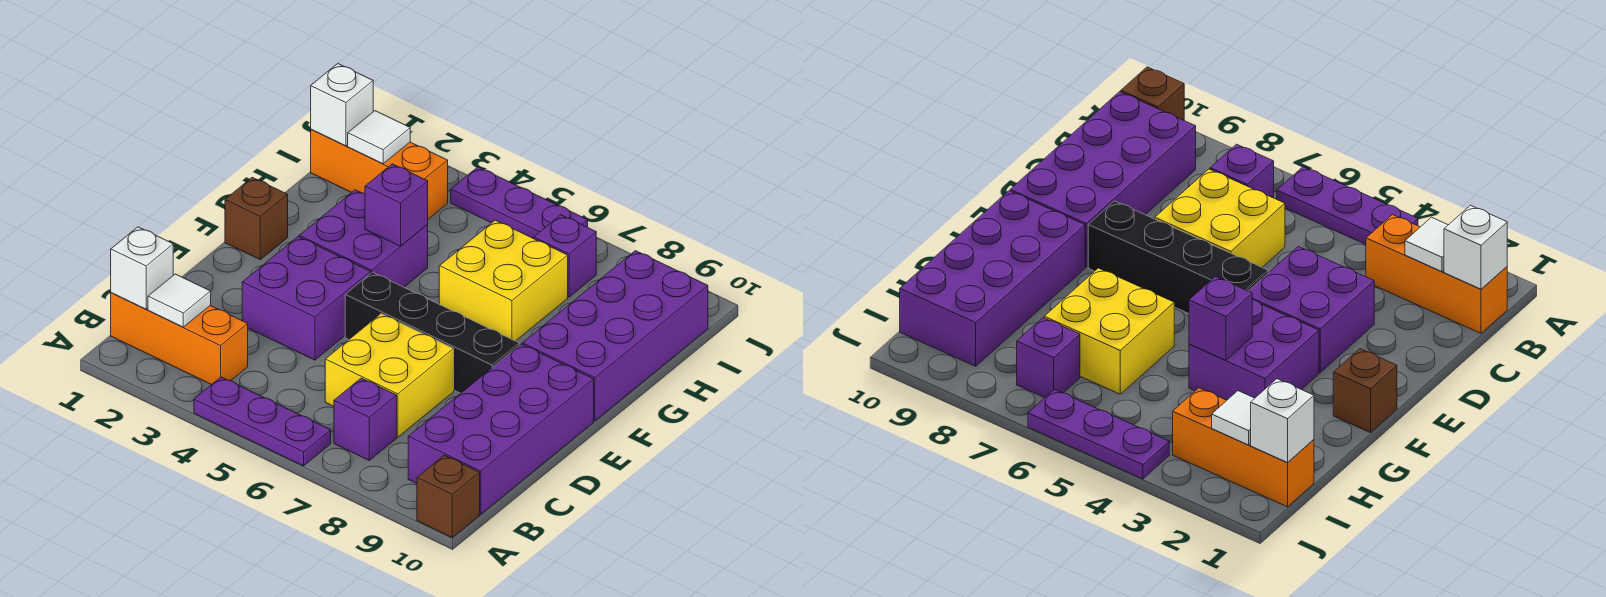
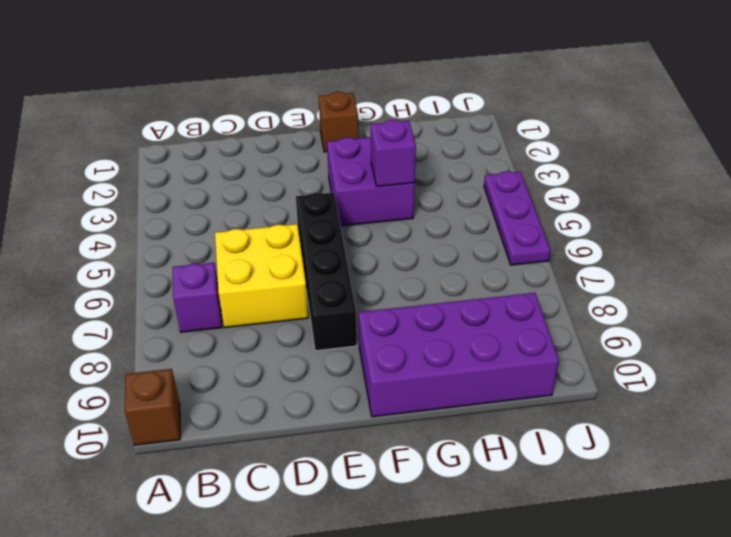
none -> purple 1x3 plate [194,377,331,466]
none -> orange 1x3 brick [111,293,248,385]
none -> purple 2x4 brick [408,344,594,514]

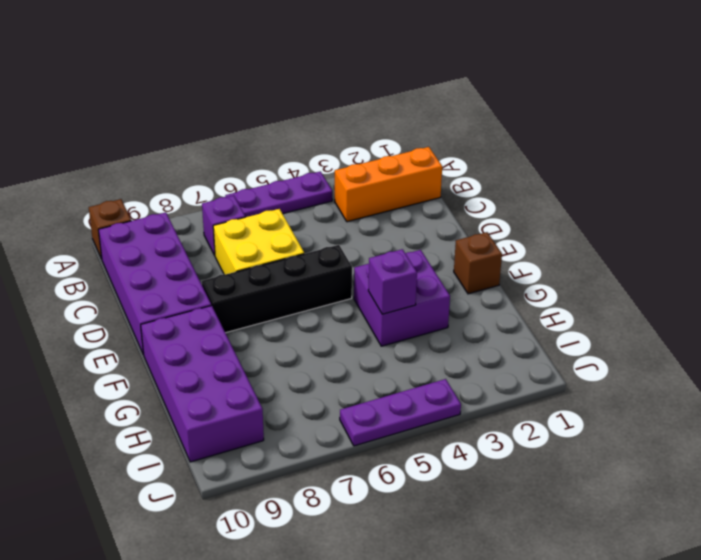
none -> purple 2x2 brick [242,237,371,360]
none -> yellow 2x2 brick [439,220,568,341]
none -> orange 1x3 brick [311,129,448,219]

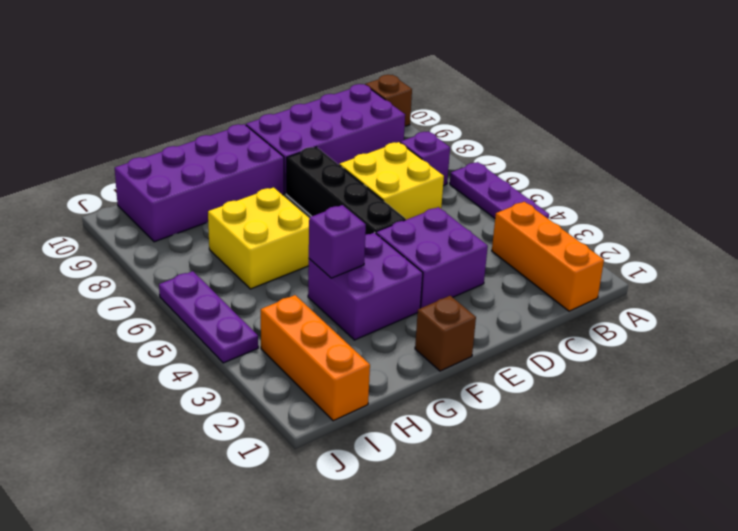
none -> purple 1x1 brick [534,215,596,297]
none -> white 1x1 brick [111,227,173,309]
none -> white 1x1 tile [148,274,211,327]

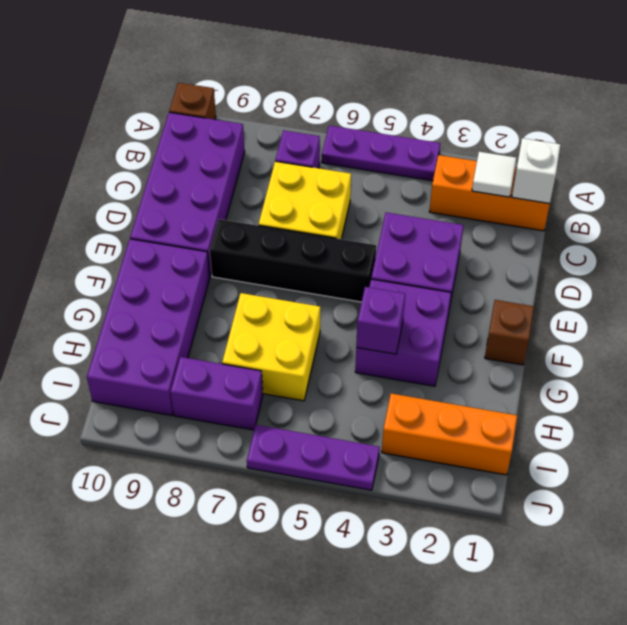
purple 1x2 brick [170,357,263,430] -> purple 1x1 brick [534,215,596,297]
none -> white 1x1 brick [311,64,373,146]
none -> white 1x1 tile [348,111,410,164]

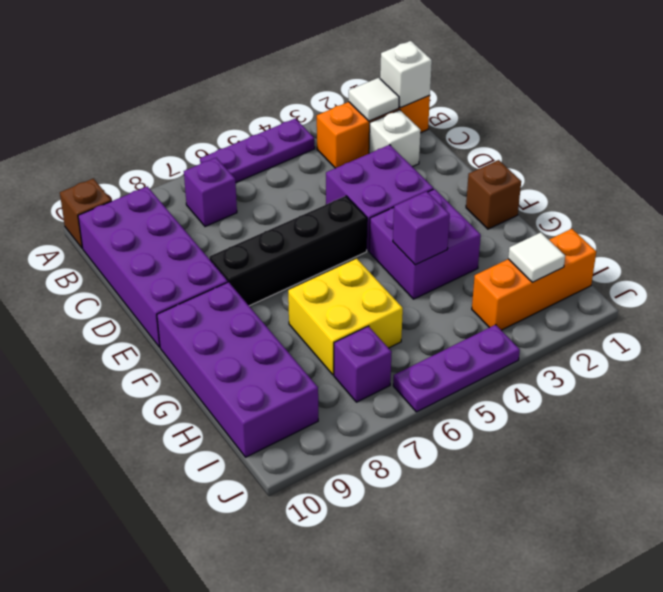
white 1x1 brick [369,110,421,167] -> white 1x1 brick moved to [311,64,373,146]
none -> yellow 2x2 brick [325,314,454,437]

